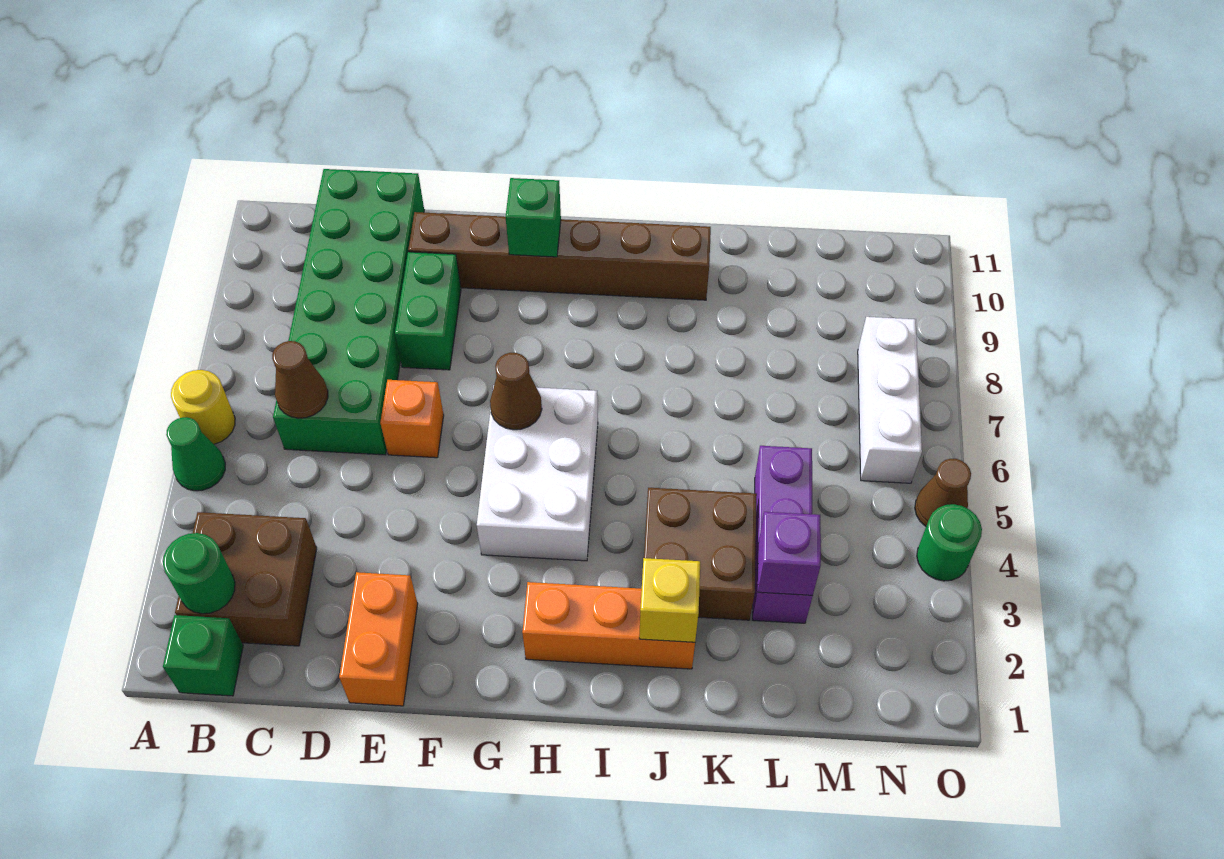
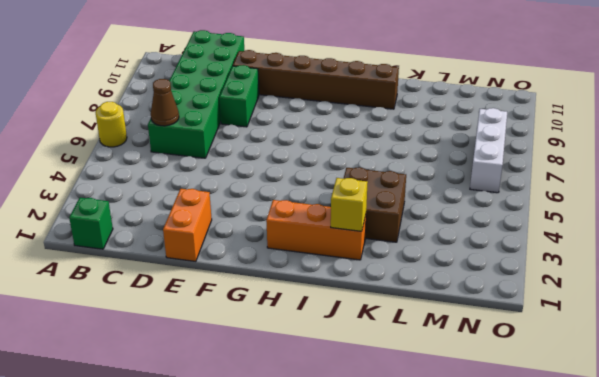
none -> green 1x1 cone [166,417,225,491]
none -> brown 2x2 brick [175,512,317,646]
none -> orange 1x1 brick [380,380,444,458]

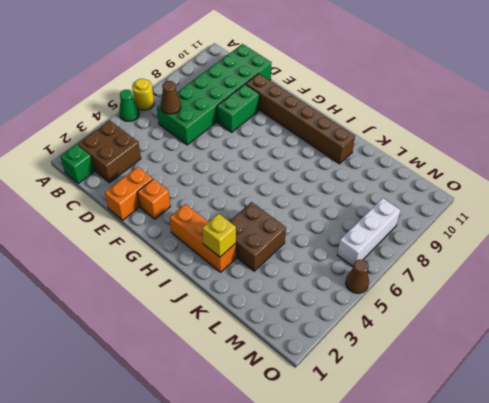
orange 1x1 brick [137,179,170,219] -> orange 1x1 brick moved to [380,380,444,458]
none -> white 2x3 brick [477,386,598,561]
none -> purple 1x3 brick [752,446,813,623]
none -> green 1x1 round brick [917,504,982,581]

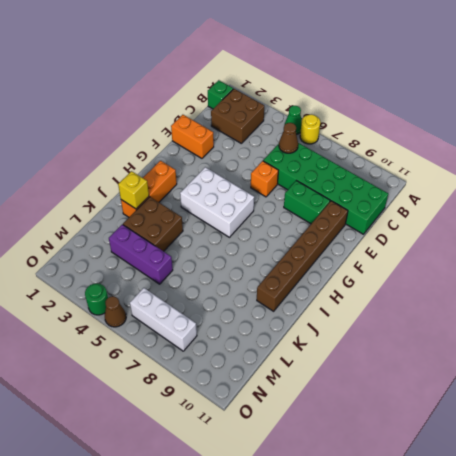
none -> green 1x1 round brick [163,533,235,614]
none -> brown 1x1 cone [490,353,542,430]
none -> green 1x1 brick [505,178,561,257]

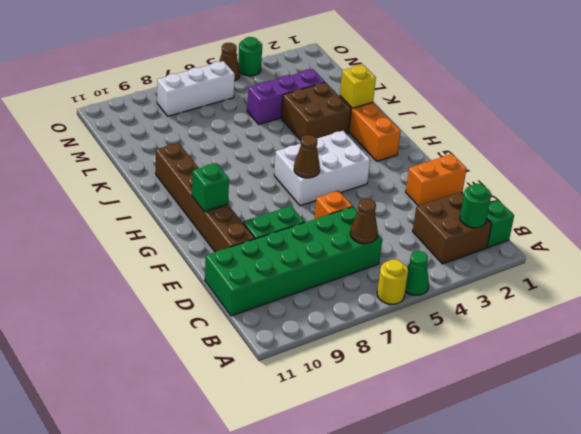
none -> purple 1x1 brick [758,512,821,596]

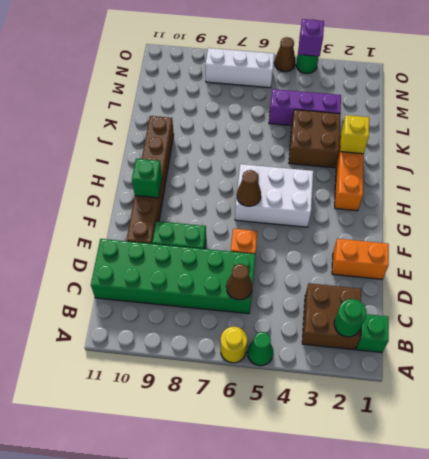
purple 1x1 brick [298,19,324,56] -> purple 1x1 brick moved to [758,512,821,596]

